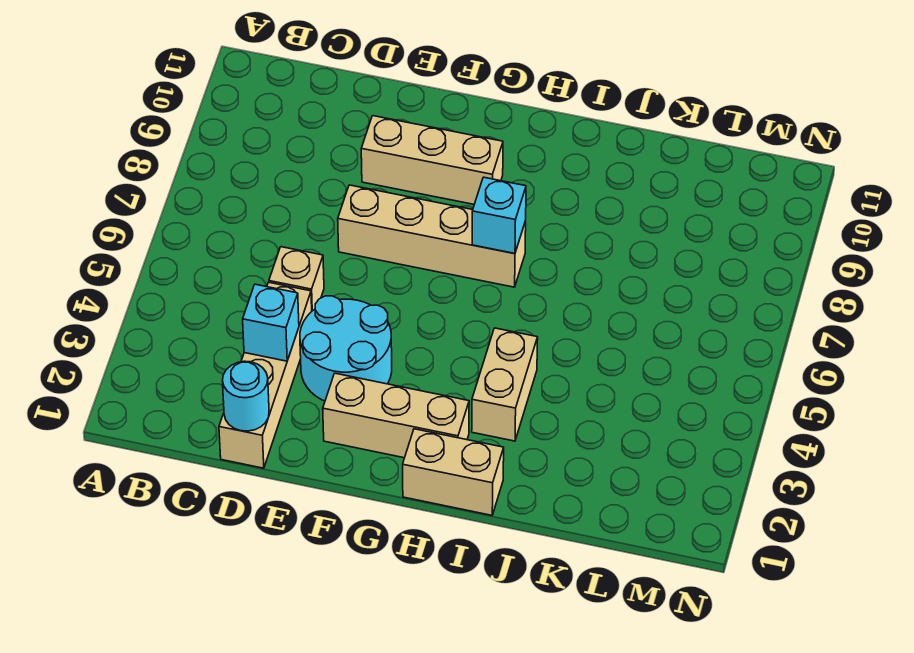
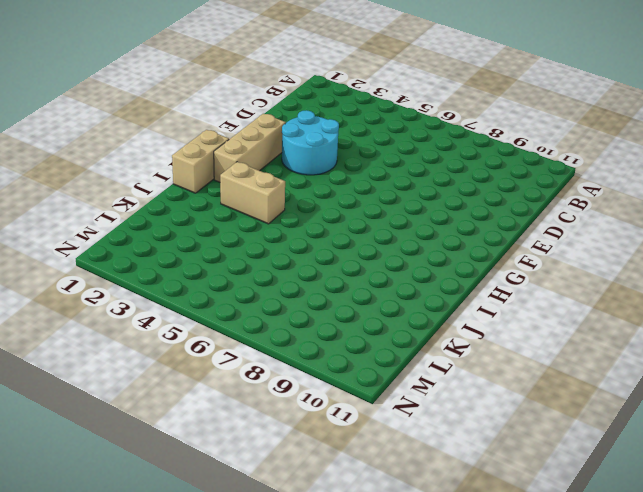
none -> tan 1x4 brick [219,282,312,468]
none -> tan 1x1 brick [269,247,324,311]

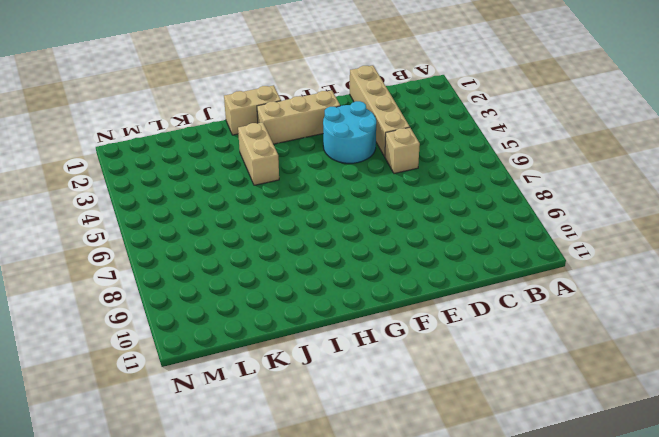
none -> tan 1x4 brick [338,185,526,287]
none -> tan 1x3 brick [361,116,503,204]

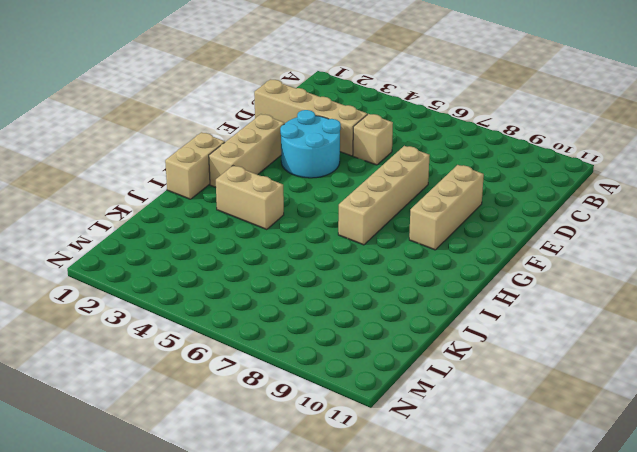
none -> cyan 1x1 round brick [223,361,269,431]
none -> cyan 1x1 brick [243,284,299,361]

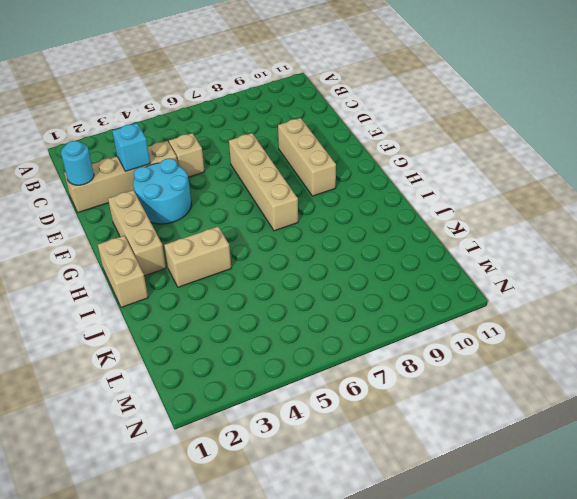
none -> cyan 1x1 brick [472,177,526,254]

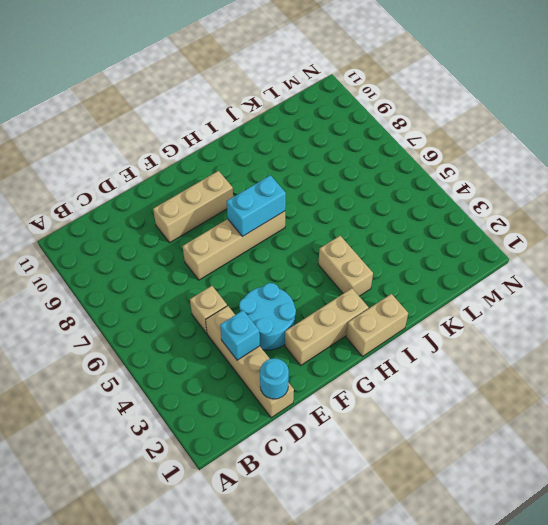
cyan 1x2 brick [227,175,286,237] -> cyan 1x1 brick [472,177,526,254]

